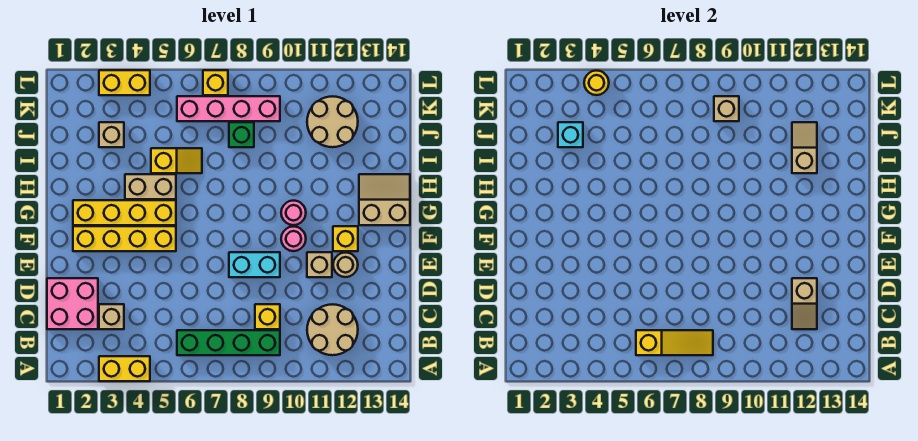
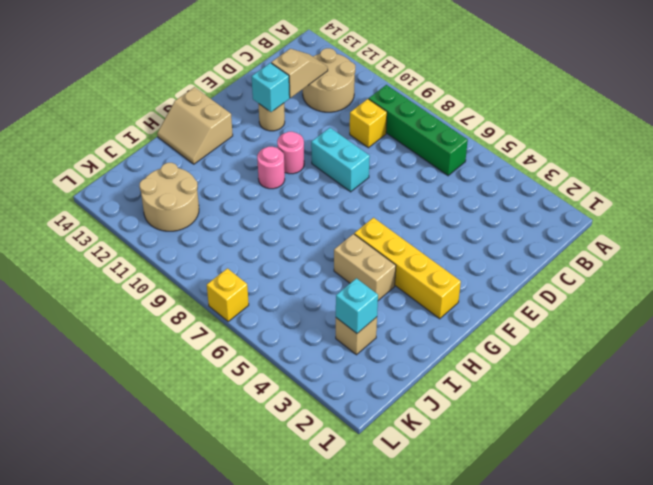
cyan 1x1 brick [252,63,290,112] -> none
none -> yellow 1x2 brick [99,356,150,381]
none -> pink 2x2 brick [47,278,98,329]
none -> tan 1x1 brick [99,304,124,329]

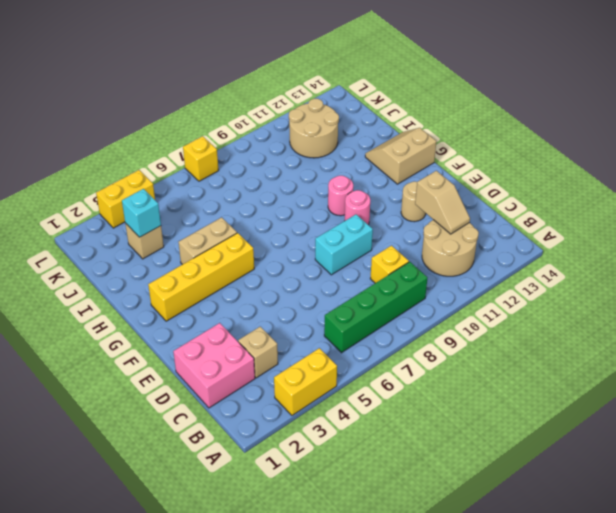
none -> tan 1x1 brick [307,252,332,277]
none -> yellow 1x4 brick [73,226,176,251]
none -> yellow 1x1 brick [333,226,358,251]

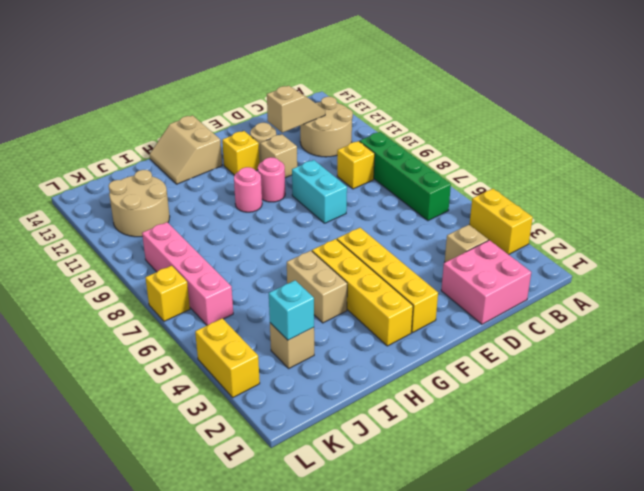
none -> yellow 1x2 slope [151,148,202,173]
none -> green 1x1 brick [229,122,254,147]
none -> yellow 1x3 slope [636,330,713,355]

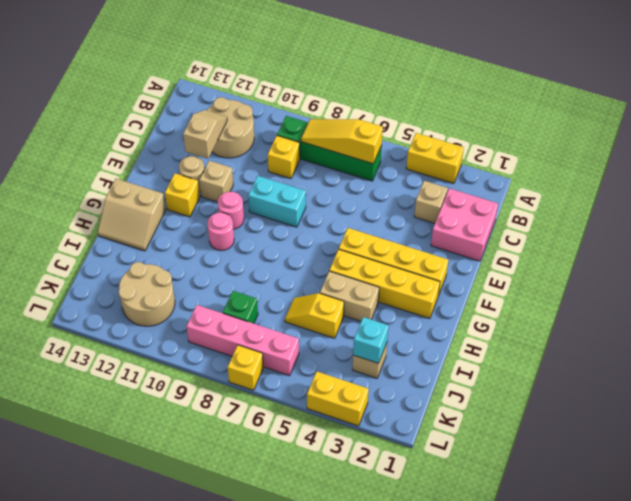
none -> tan 1x2 slope [792,122,817,173]
none -> tan 1x1 brick [714,96,739,121]
none -> yellow 1x1 round brick [584,71,609,95]

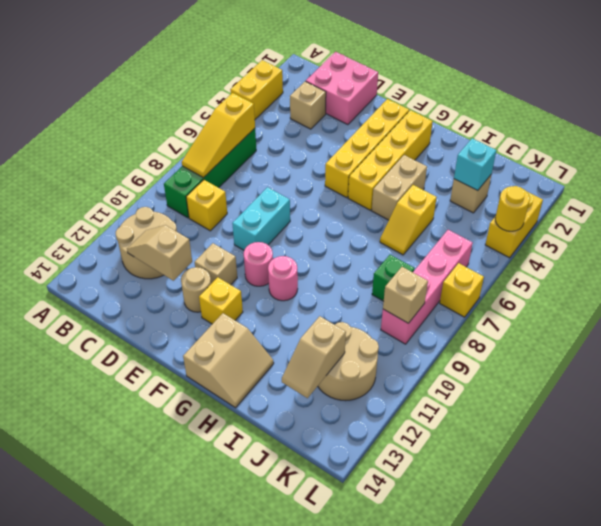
tan 1x2 slope [282,316,346,398] -> tan 1x2 slope turned to [792,122,817,173]

